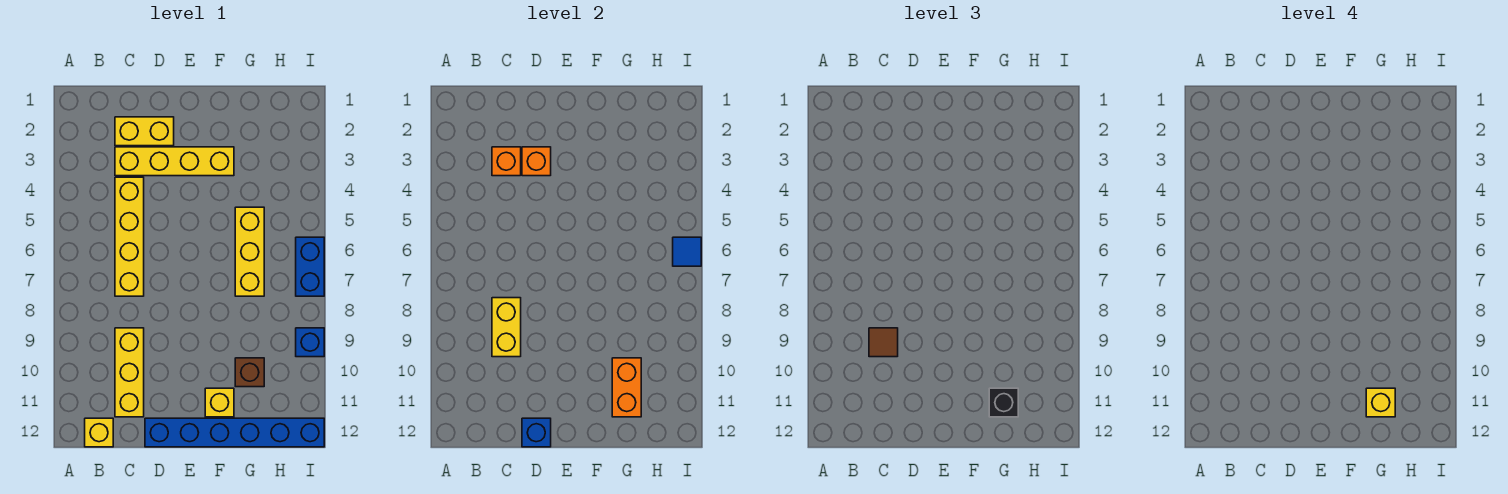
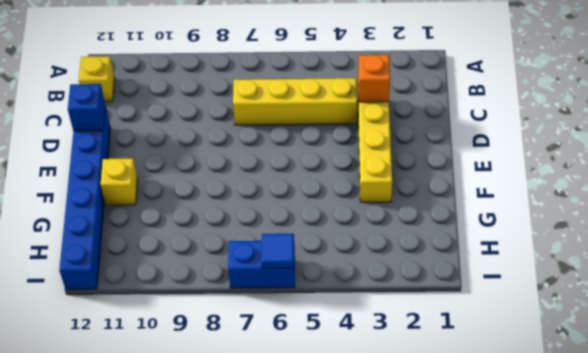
none -> yellow 1x2 brick [115,117,174,146]
none -> yellow 1x3 brick [115,328,144,417]
none -> yellow 1x3 brick [235,207,264,296]

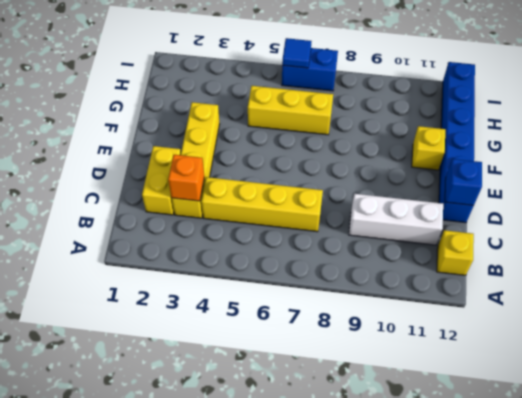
white 1x3 brick [349,194,443,245] -> yellow 1x3 brick [115,328,144,417]
none -> brown 1x1 brick [235,358,264,387]
none -> blue 1x1 brick [296,328,324,357]
none -> yellow 1x2 brick [492,298,521,357]

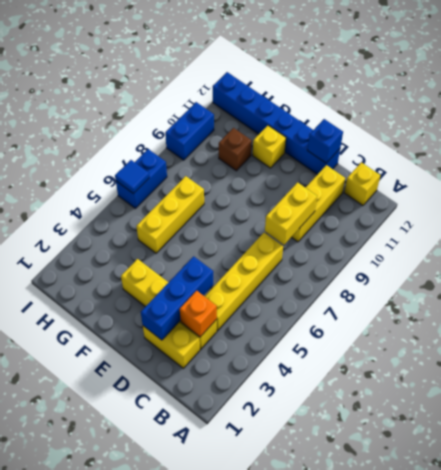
blue 1x3 brick [141,256,213,340] -> orange 1x1 brick [522,147,551,176]
blue 1x2 brick [165,102,214,160] -> blue 1x1 brick [296,328,324,357]
none -> orange 1x2 brick [612,358,641,417]
none -> brown 1x1 tile [869,328,898,357]
none -> black 1x1 brick [989,388,1018,417]

